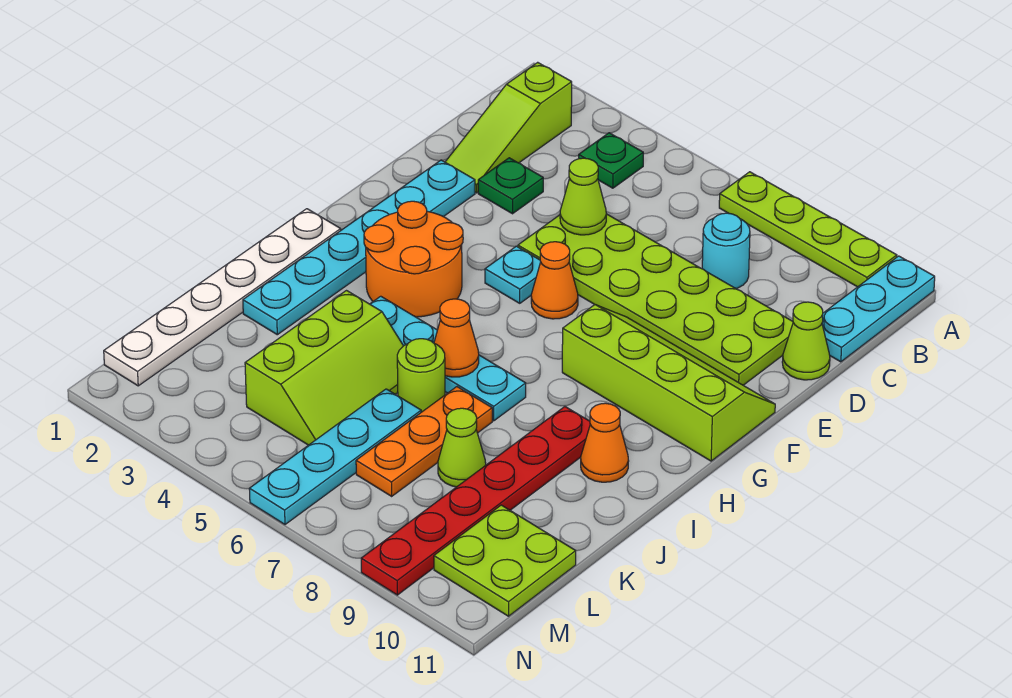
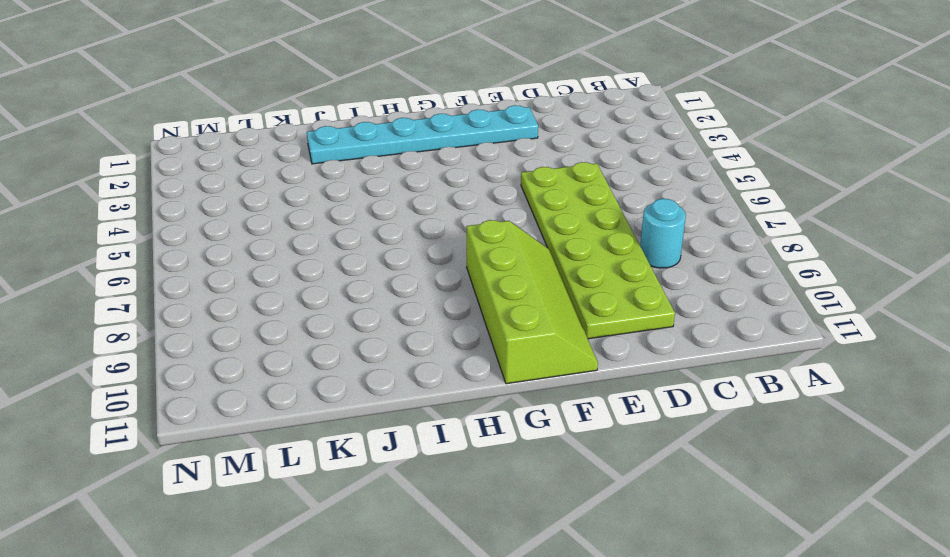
none -> lime 1x4 plate [719,172,897,287]
none -> cyan 1x3 plate [822,256,935,362]
none -> lime 1x3 slope [445,62,572,193]

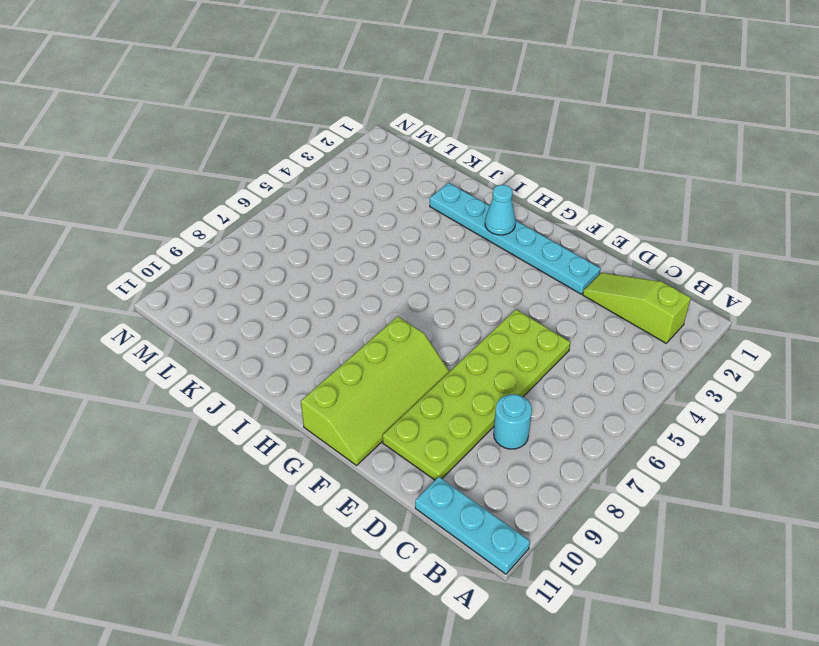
cyan 1x1 cone [485,185,516,235] -> none
none -> lime 1x4 plate [719,172,897,287]
none -> green 1x1 plate [579,133,643,188]
none -> green 1x1 plate [478,158,543,214]

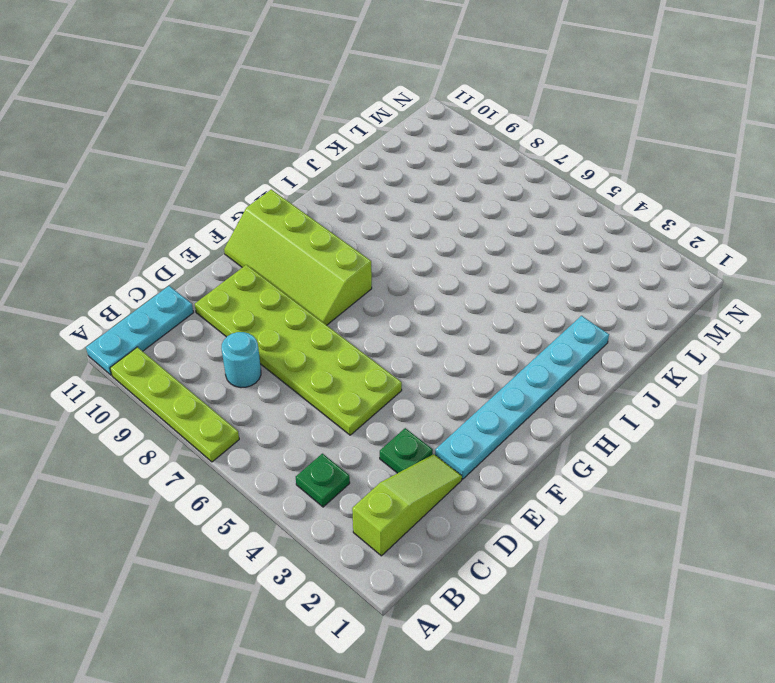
none -> lime 1x1 cone [782,302,830,380]
none -> cyan 1x1 plate [485,246,541,303]
none -> orange 1x1 cone [531,242,578,319]

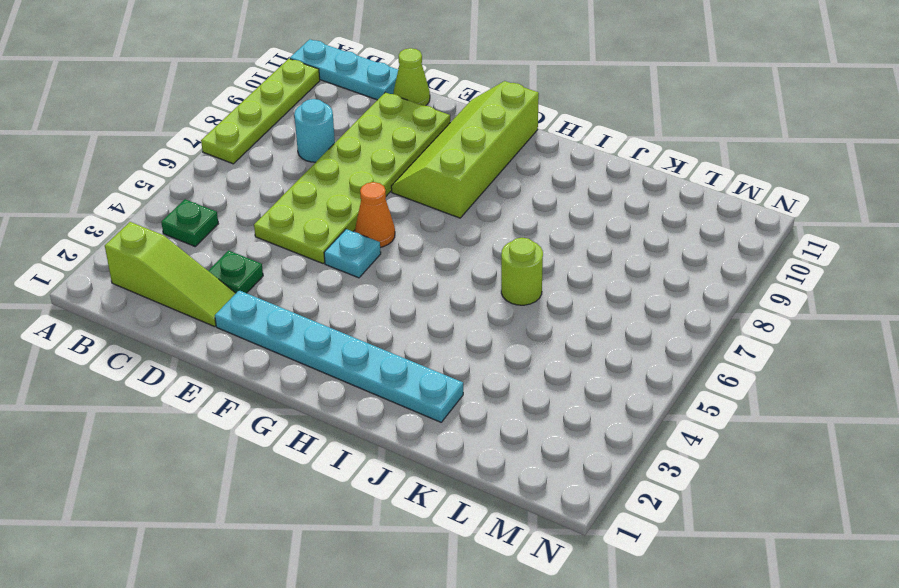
none -> orange 2x2 round brick [364,201,463,317]
none -> white 1x6 plate [104,209,341,386]
none -> cyan 1x4 plate [370,296,526,421]

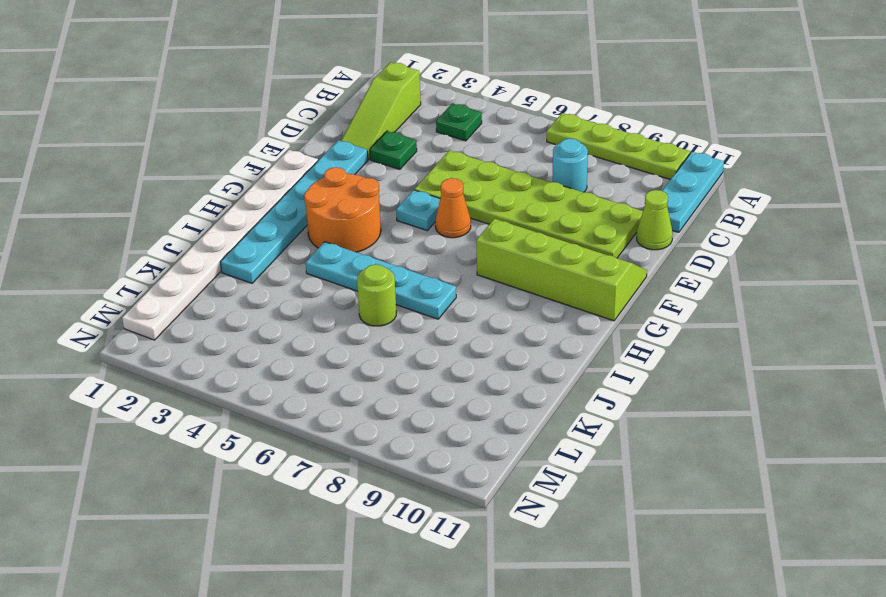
white 1x8 plate [122,150,318,340] -> white 1x6 plate [104,209,341,386]
none -> red 1x6 plate [361,407,590,595]
none -> orange 1x1 cone [581,403,629,482]
none -> lime 2x3 slope [245,291,403,445]

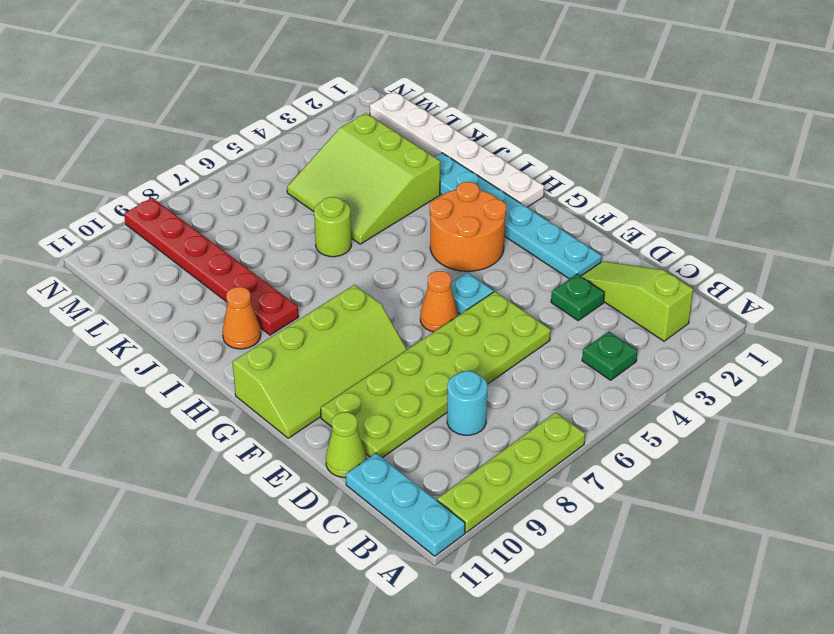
lime 3x3 slope [287,113,440,244] -> lime 2x3 slope [245,291,403,445]
none -> cyan 1x4 plate [370,296,526,421]
none -> orange 1x3 plate [356,387,492,496]
none -> cyan 1x4 plate [249,389,421,524]

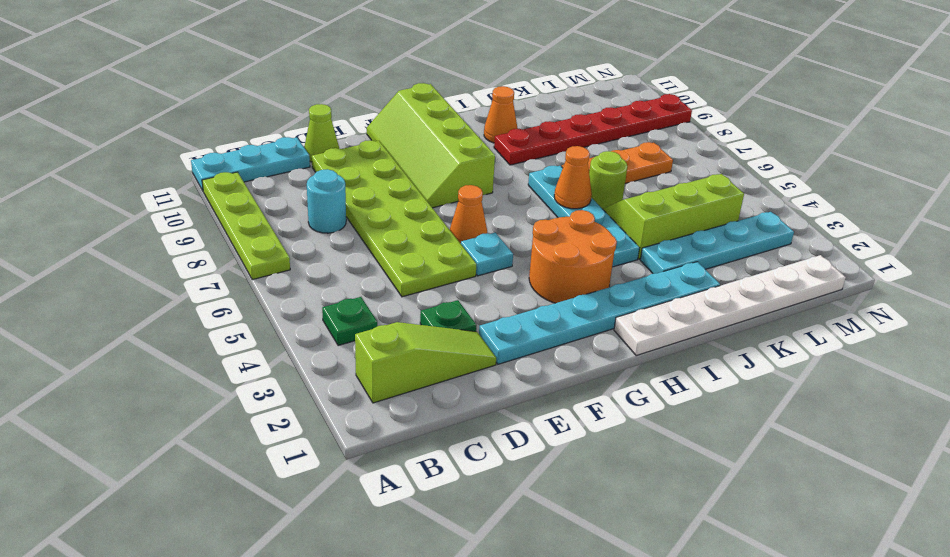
cyan 1x4 plate [640,212,794,274] -> cyan 1x4 plate moved to [249,389,421,524]
none -> lime 1x1 cone [438,408,486,487]
none -> lime 2x2 plate [434,505,576,616]
none -> lime 1x1 cone [560,158,606,235]

